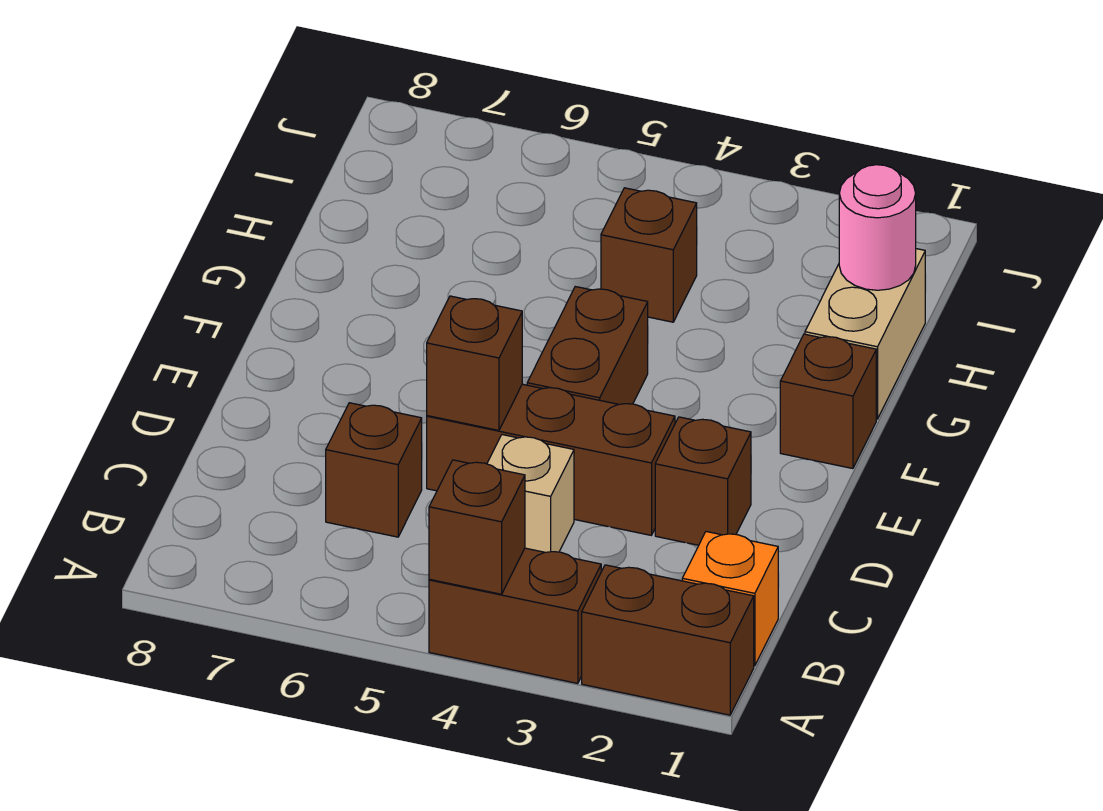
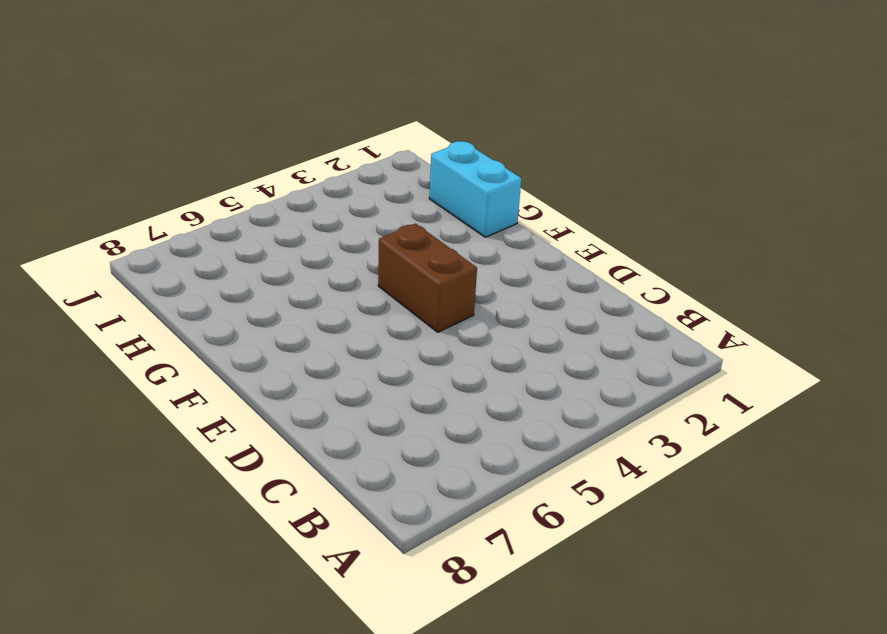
cyan 1x2 brick [429,141,521,237] -> tan 1x2 brick [805,249,925,419]
none -> brown 1x2 brick [582,565,754,715]
none -> brown 1x2 brick [429,548,601,683]
none -> orange 1x1 brick [682,532,778,666]

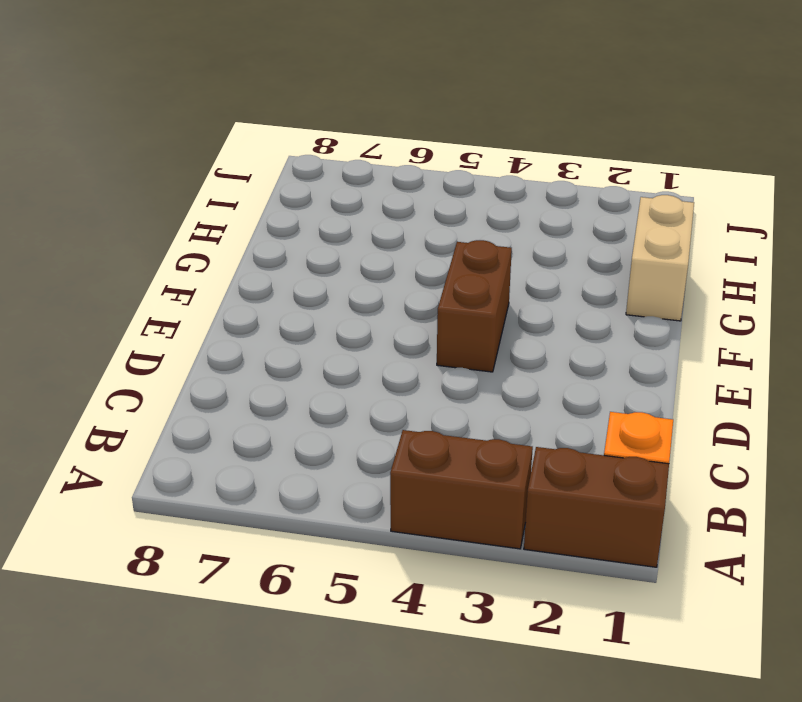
none -> tan 1x1 brick [487,435,574,552]
none -> brown 1x1 brick [326,403,422,537]
none -> brown 1x1 brick [655,417,751,545]

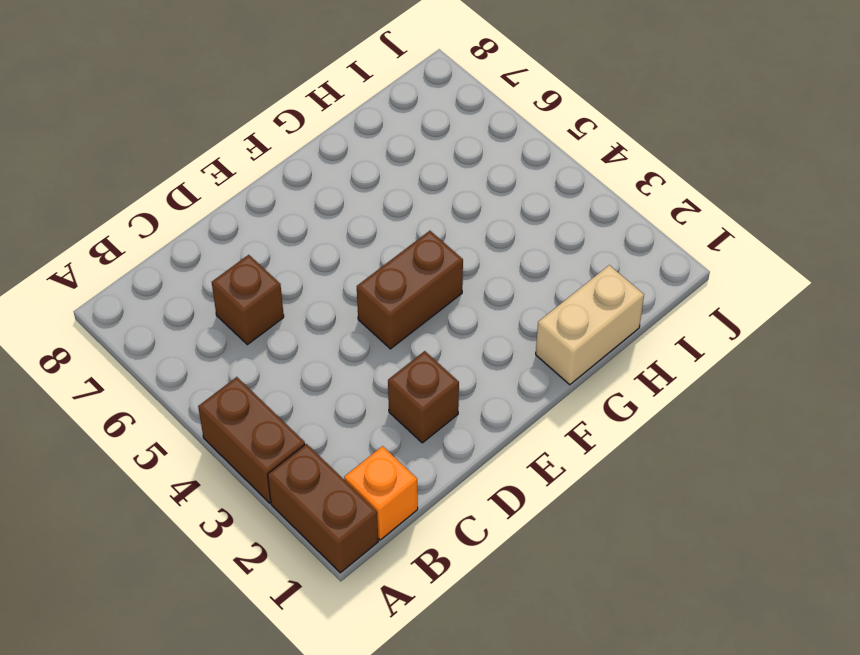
none -> tan 1x1 brick [487,435,574,552]
none -> brown 1x3 brick [427,384,675,535]
none -> brown 1x1 brick [780,334,876,469]

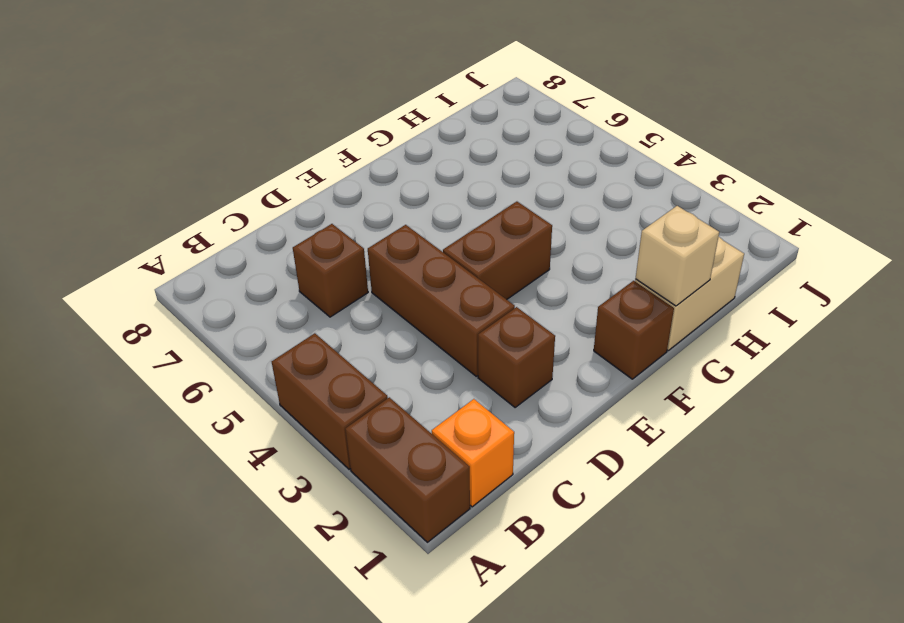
tan 1x1 brick [636,206,719,306] -> tan 1x1 brick moved to [487,435,574,552]
none -> brown 1x1 brick [601,188,697,322]
none -> brown 1x1 brick [429,460,525,594]
none -> brown 1x1 brick [427,296,522,430]

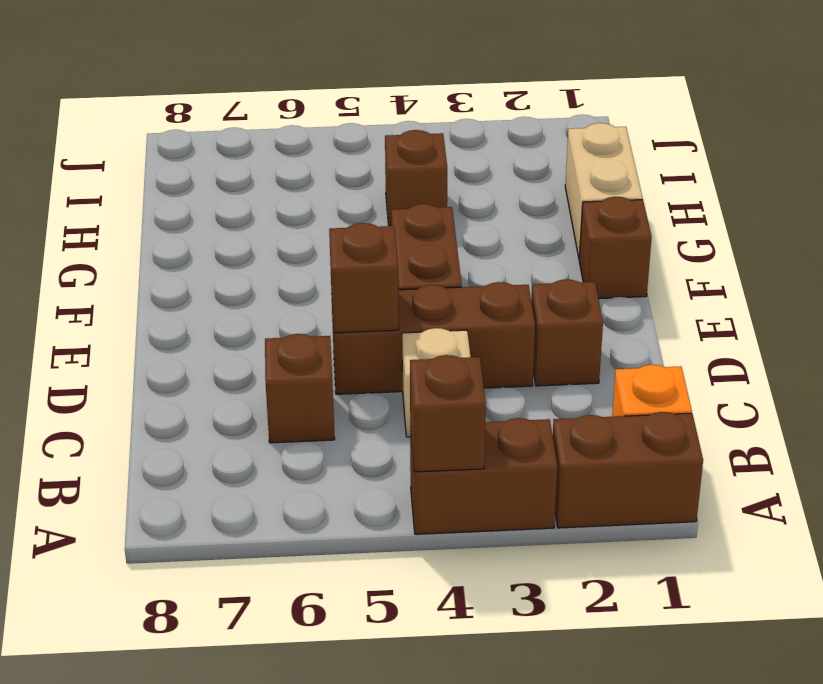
none -> pink 1x1 round brick [839,165,916,290]

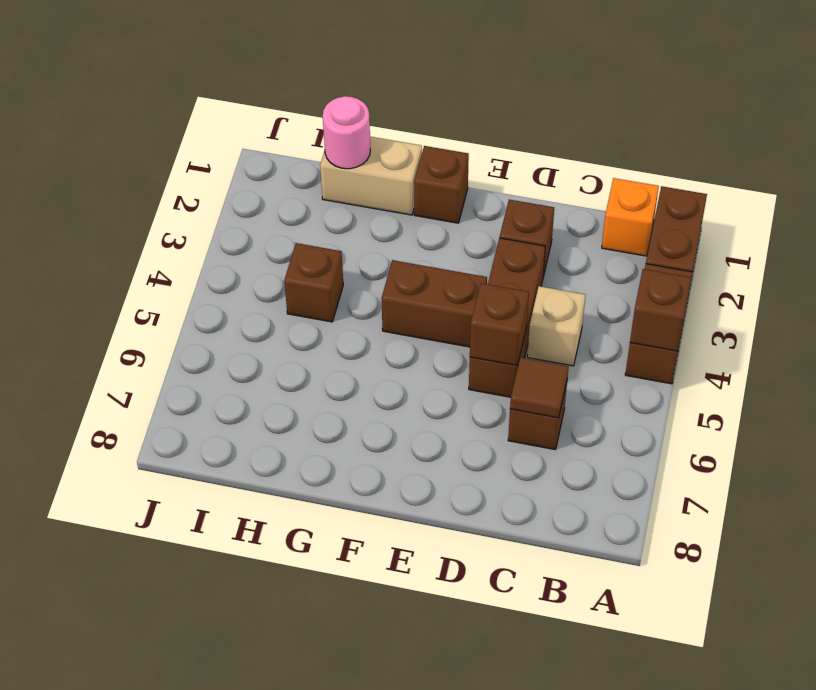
brown 1x1 tile [510,357,569,418] -> none

